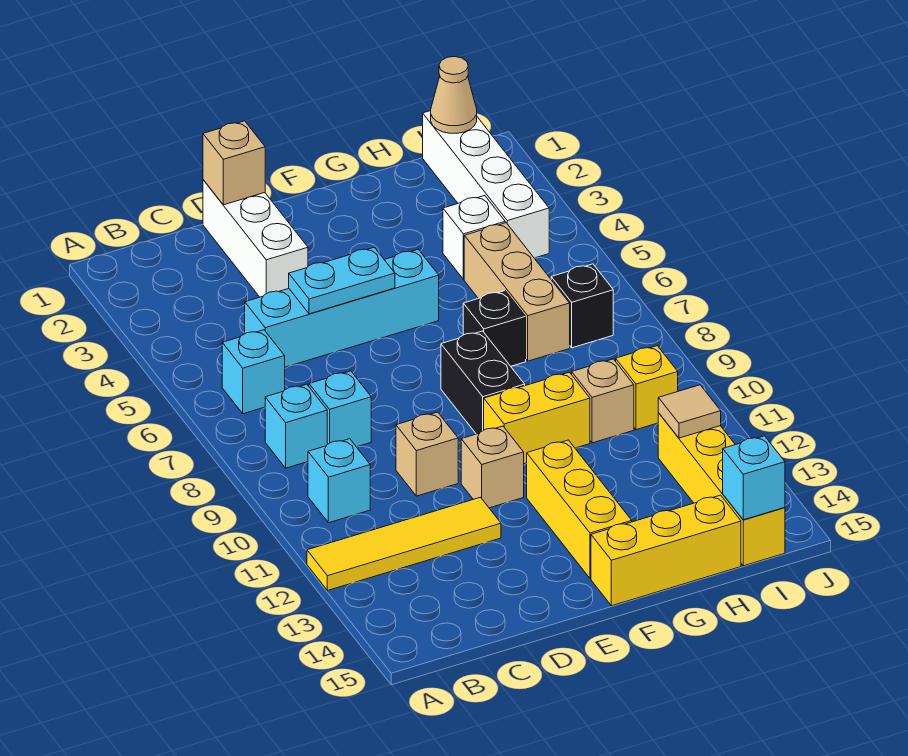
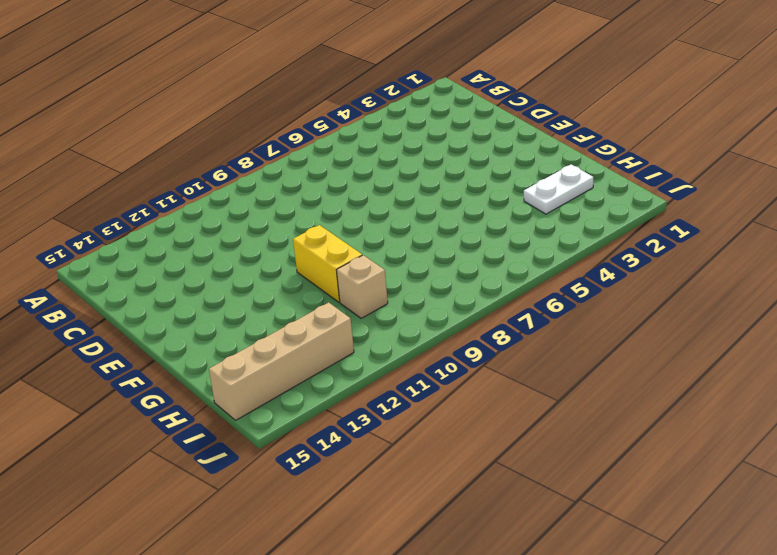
white 1x2 plate [524,164,593,214] -> none
tan 1x4 brick [209,302,354,420] -> yellow 1x4 brick [658,413,785,566]
none -> yellow 1x4 tile [307,497,501,591]
none -> cyan 1x1 brick [222,330,285,414]
none -> cyan 1x1 brick [265,384,327,468]

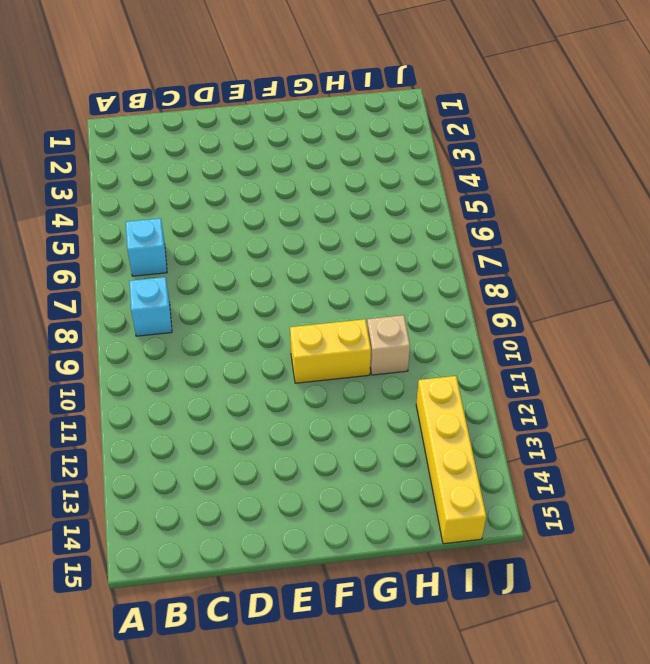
none -> yellow 1x4 tile [307,497,501,591]
none -> cyan 1x1 brick [308,439,370,523]
none -> cyan 1x4 brick [245,249,439,367]

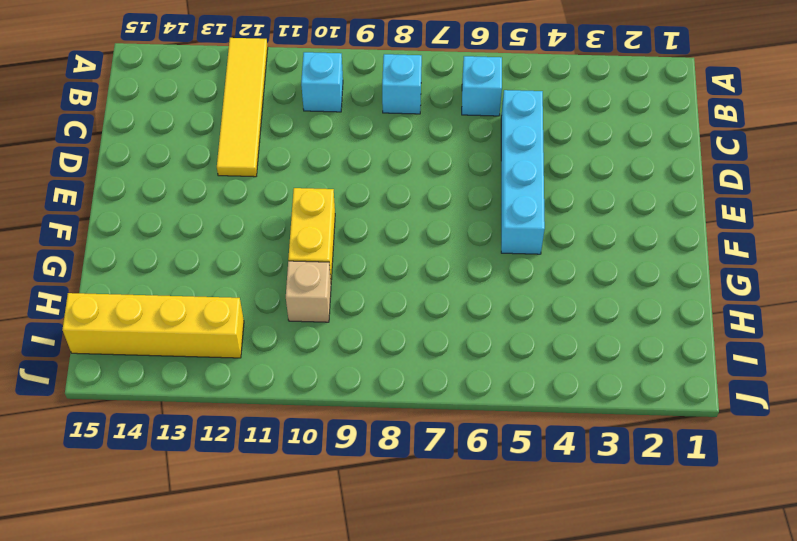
none -> cyan 1x1 brick [309,371,371,447]
none -> white 1x3 brick [203,180,308,297]
none -> tan 1x1 brick [396,412,458,496]

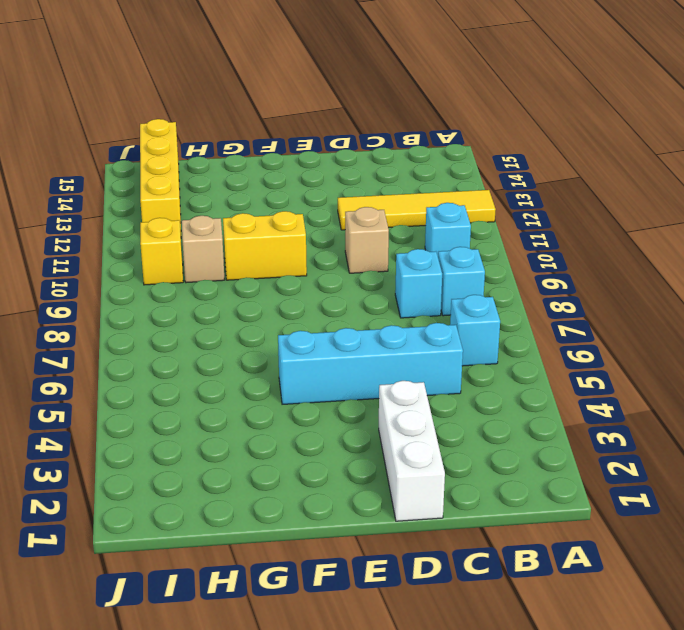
none -> tan 1x1 brick [461,426,524,508]
none -> black 1x2 brick [441,331,525,434]
none -> yellow 1x3 brick [527,440,632,578]

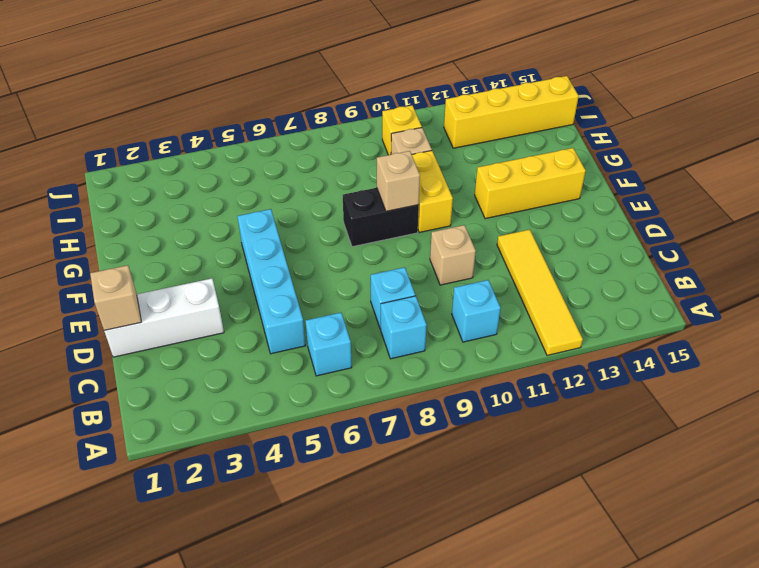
tan 1x1 brick [377,151,420,211] -> tan 1x1 brick moved to [461,426,524,508]
none -> yellow 1x3 brick [591,495,741,606]
none -> black 1x1 brick [463,291,526,366]
none -> white 1x1 brick [443,196,505,279]

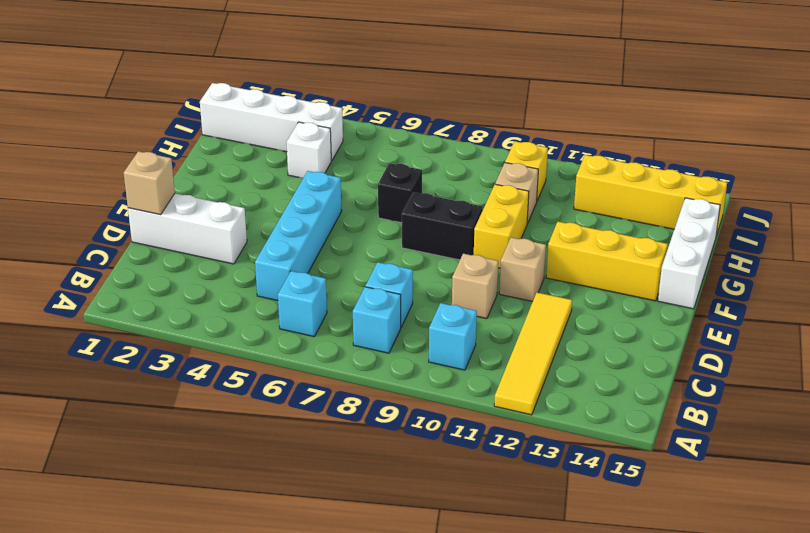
white 1x3 brick [658,198,720,309] -> yellow 1x3 brick [591,495,741,606]
none -> tan 1x3 brick [464,223,570,361]
none -> black 1x1 brick [551,264,613,348]
none -> cyan 1x2 plate [289,247,395,314]

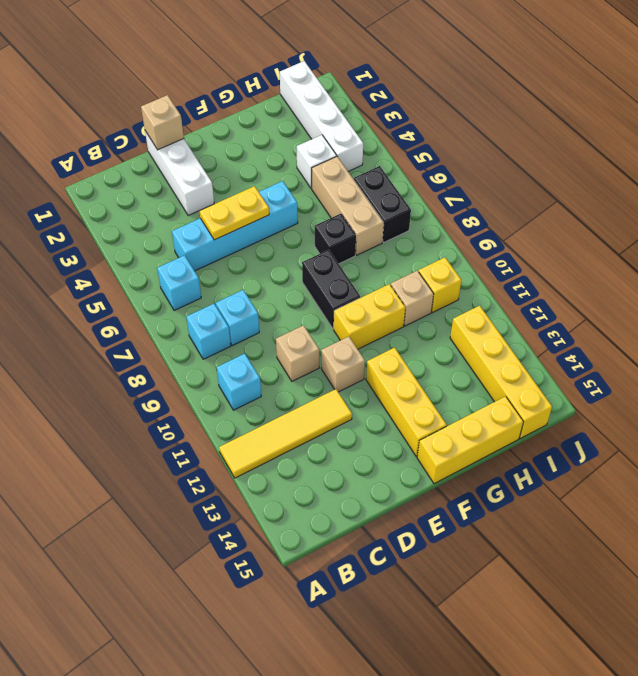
yellow 1x2 plate [200,186,269,240] -> cyan 1x2 plate [289,247,395,314]
black 1x2 brick [354,166,411,242] -> black 1x1 brick [551,264,613,348]
none -> tan 1x1 cone [431,56,477,133]
none -> tan 1x1 tile [658,385,721,438]
none -> cyan 1x1 brick [723,436,785,520]

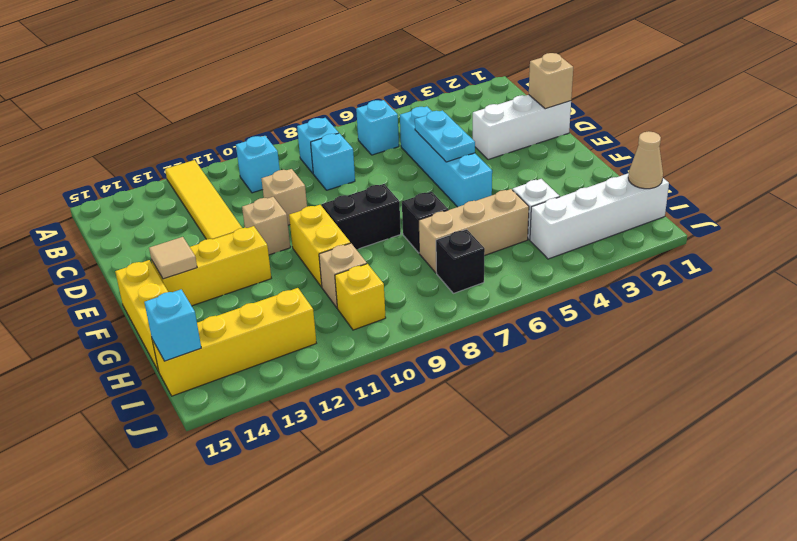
tan 1x1 tile [149,237,197,279] -> tan 1x1 tile moved to [658,385,721,438]

